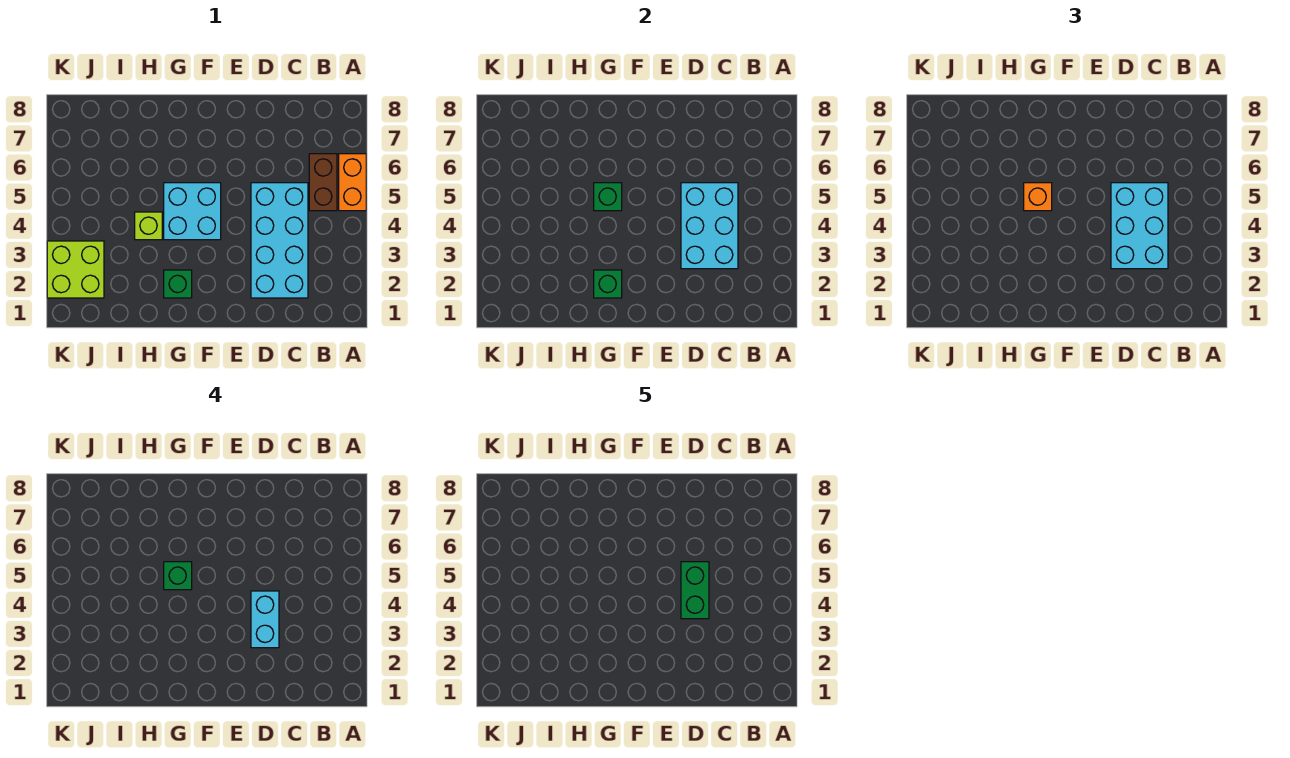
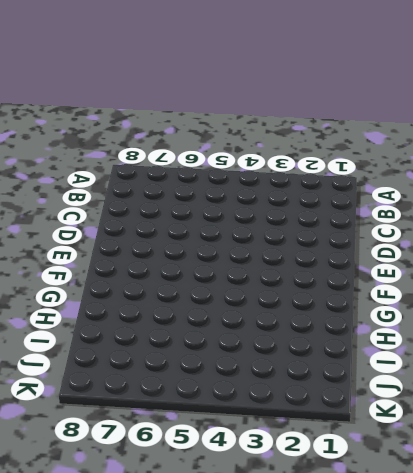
none -> orange 1x2 brick [339,154,366,211]
none -> brown 1x2 brick [309,154,337,211]
none -> cyan 2x4 brick [251,183,308,298]

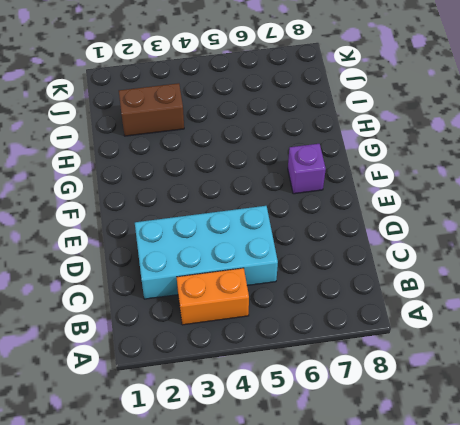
orange 1x2 brick [177,268,249,325] -> orange 1x2 brick moved to [339,154,366,211]
purple 1x1 brick [288,144,326,194] -> none
brown 1x2 brick [119,83,184,136] -> brown 1x2 brick moved to [309,154,337,211]
none -> cyan 2x2 brick [164,183,221,240]
none -> green 1x1 brick [164,270,192,298]
none -> lime 1x1 brick [135,212,162,240]

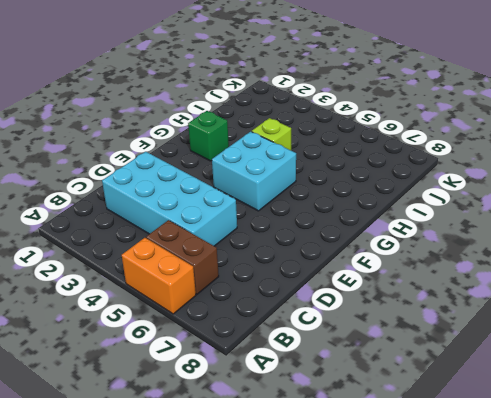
none -> lime 2x2 brick [47,241,104,298]
none -> cyan 2x3 brick [681,183,738,269]
none -> green 1x1 brick [594,270,622,298]

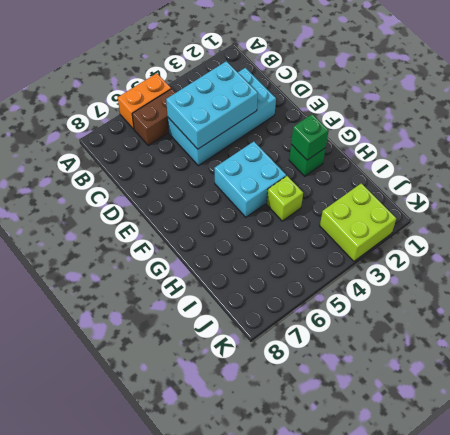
none -> green 1x1 brick [594,183,622,211]
none -> cyan 2x3 brick [1111,183,1168,269]
none -> orange 1x1 brick [1024,183,1052,211]

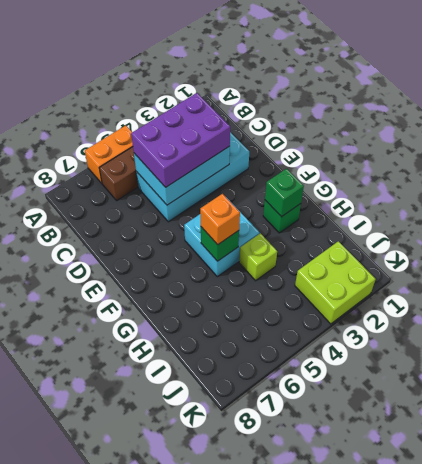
purple 2x3 brick [131,93,230,187] -> cyan 2x3 brick [1111,183,1168,269]
none -> cyan 1x2 brick [251,591,279,648]
none -> green 1x1 brick [164,562,192,590]
none -> green 1x2 brick [681,562,709,619]

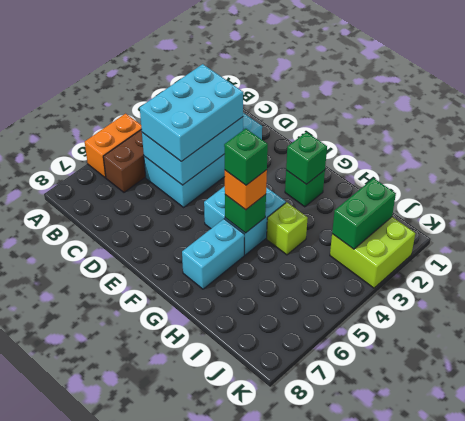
cyan 1x2 brick [182,219,244,289] -> cyan 1x2 brick moved to [251,591,279,648]
green 1x2 brick [332,178,396,249] -> green 1x2 brick moved to [681,562,709,619]

